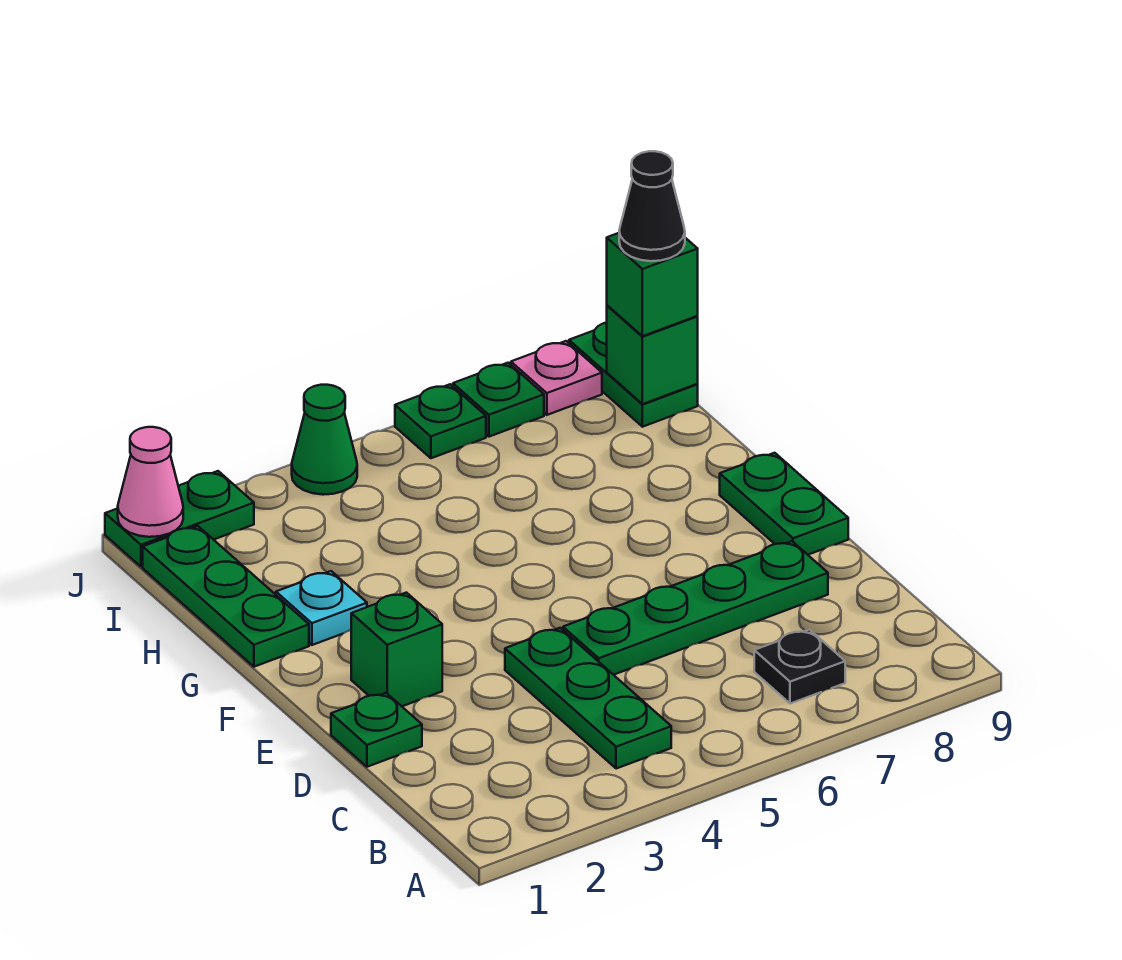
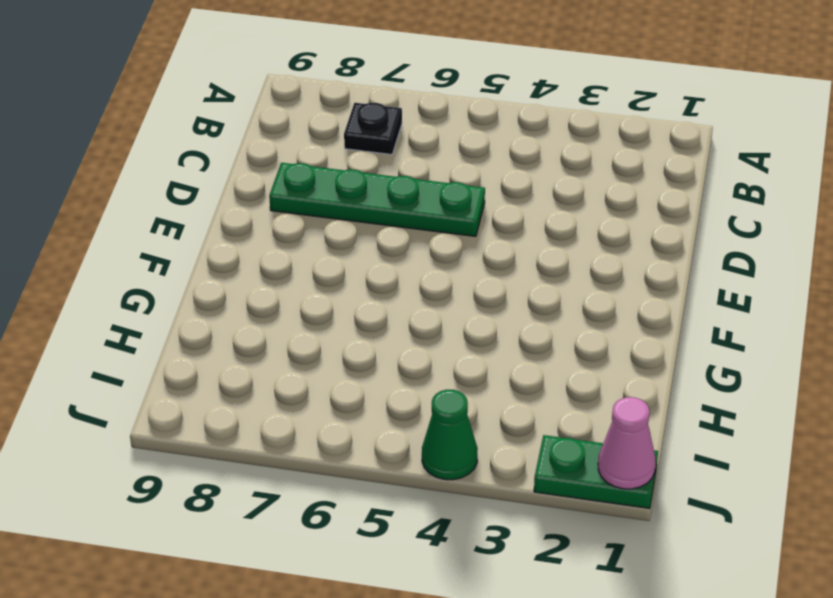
none -> green 1x3 plate [505,628,671,769]
none -> green 1x1 plate [331,693,422,767]
none -> green 1x1 brick [351,593,442,706]

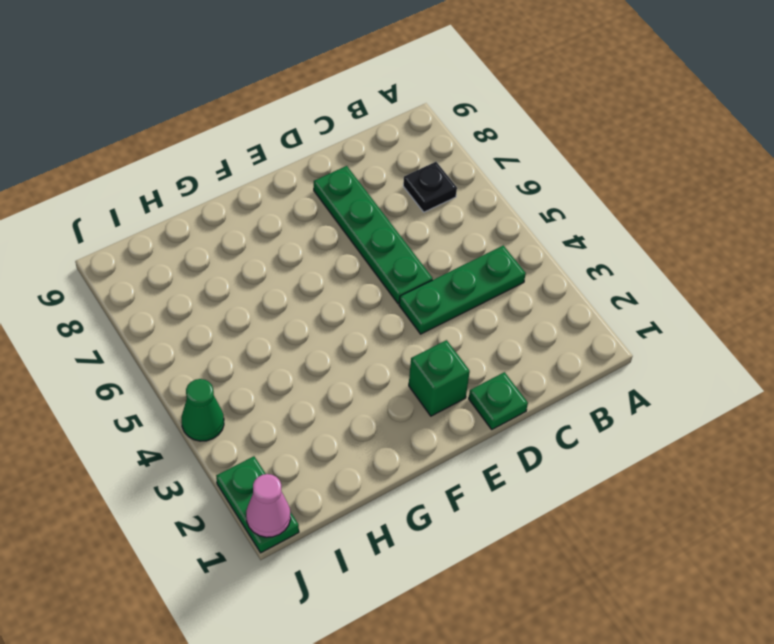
none -> green 1x2 plate [720,453,848,555]
none -> green 1x3 plate [143,526,309,667]
none -> cyan 1x1 plate [276,571,367,645]

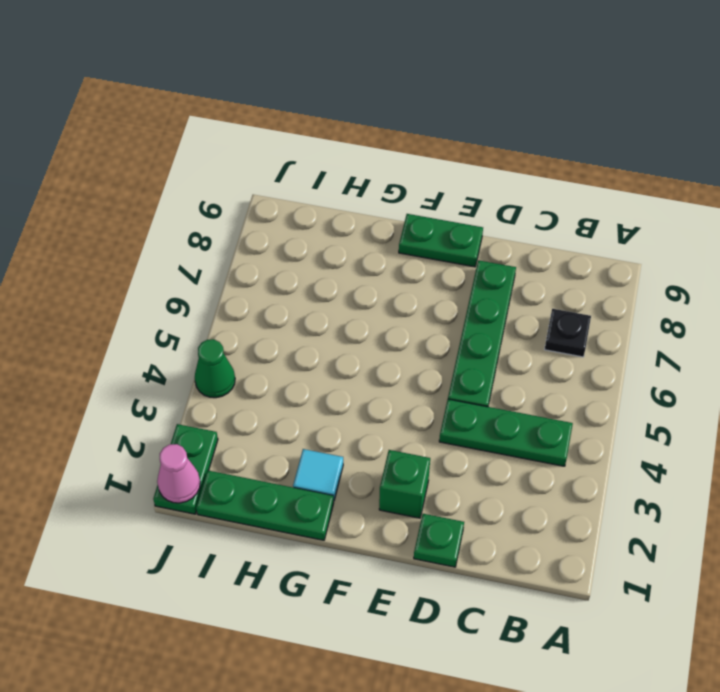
cyan 1x1 tile [293,449,343,500] -> cyan 1x1 plate [276,571,367,645]
none -> green 1x2 plate [569,323,698,427]
none -> green 1x1 plate [395,384,486,458]
none -> green 1x1 plate [453,363,544,437]

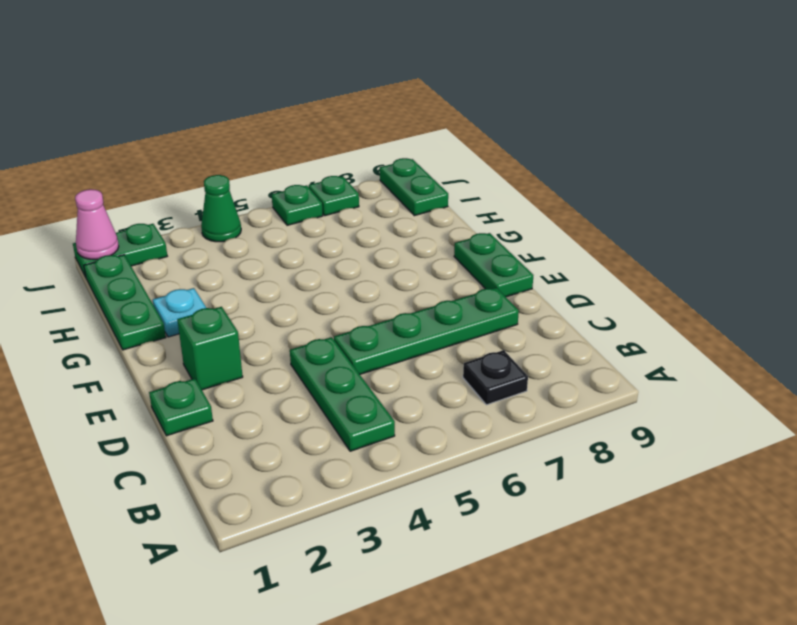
none -> pink 1x1 plate [511,341,602,415]
none -> green 1x1 brick [607,305,698,404]
none -> green 1x1 brick [607,233,698,336]

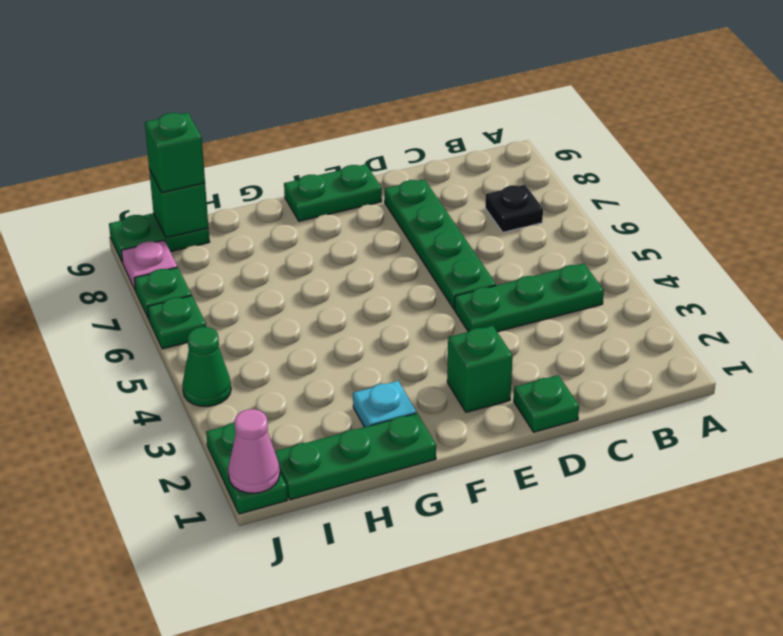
none -> black 1x1 cone [619,151,685,261]

